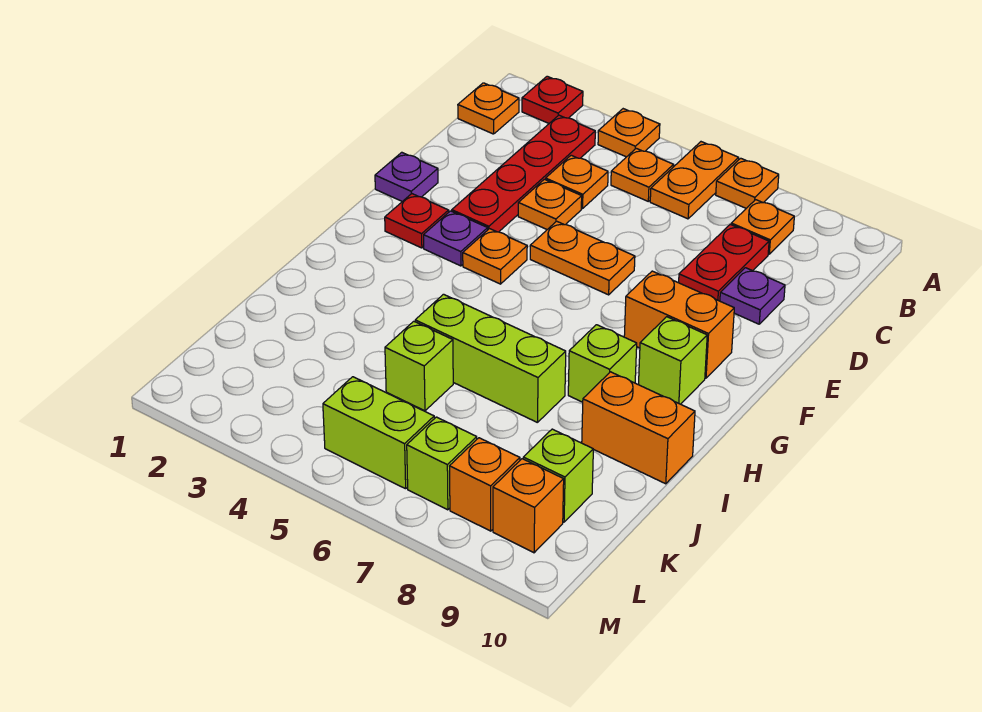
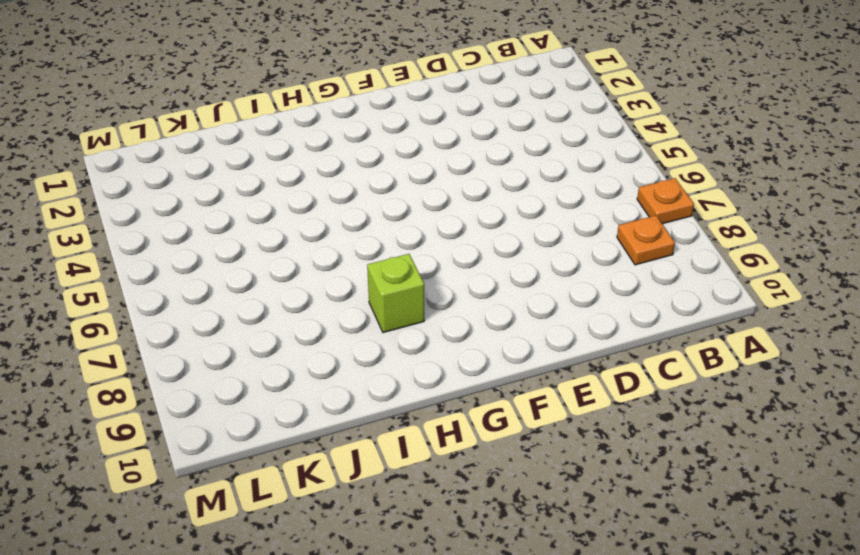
none -> red 1x1 plate [522,76,583,123]
none -> orange 1x1 plate [598,109,660,157]
none -> orange 1x2 plate [650,142,739,219]

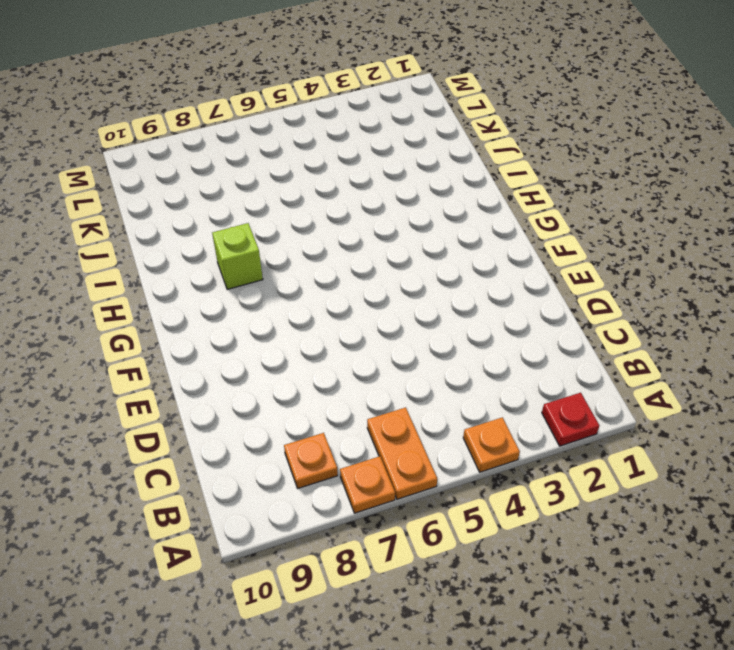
none -> orange 1x1 plate [458,83,519,134]
none -> red 1x4 plate [452,115,595,232]
none -> orange 1x1 plate [611,148,674,201]

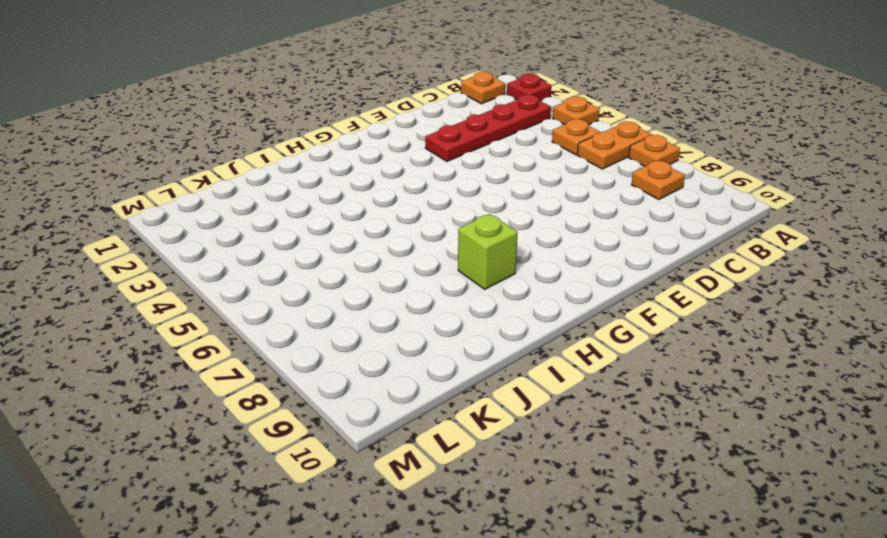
none -> orange 1x1 plate [546,155,608,209]
none -> red 1x2 plate [679,224,769,301]
none -> orange 1x1 plate [518,179,582,229]

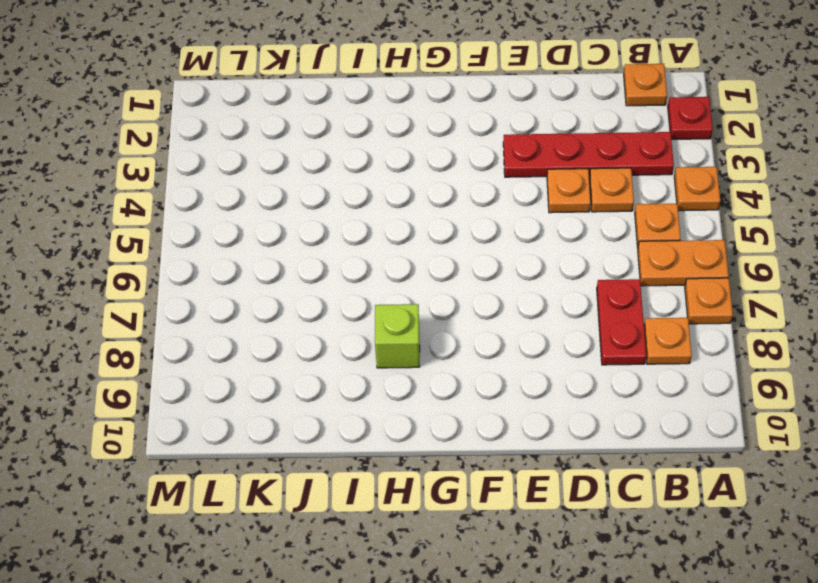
red 1x2 plate [597,279,646,365] -> red 1x2 plate turned to [679,224,769,301]
none -> purple 1x1 plate [720,268,785,324]
none -> purple 1x1 plate [375,152,438,202]
none -> orange 1x2 plate [530,221,635,295]

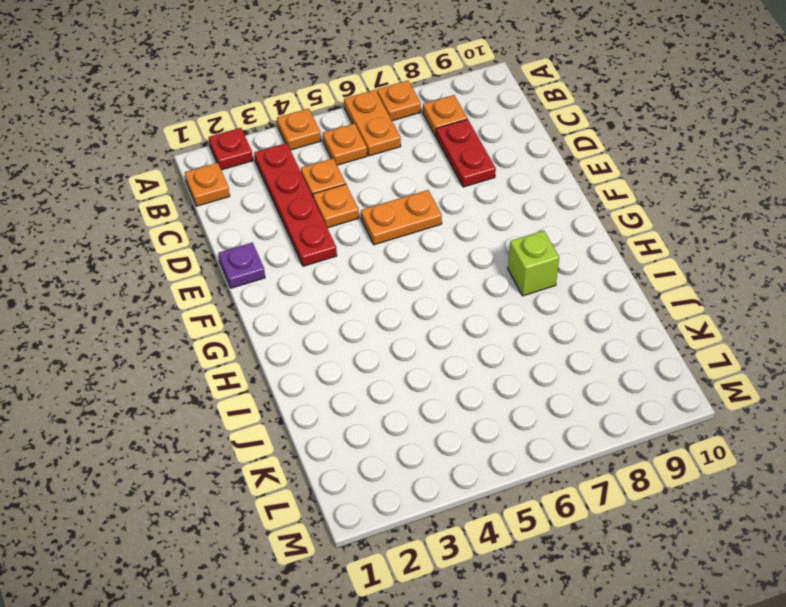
none -> purple 1x1 plate [720,268,785,324]
none -> red 1x1 plate [385,194,449,248]
none -> purple 1x1 plate [424,211,488,266]

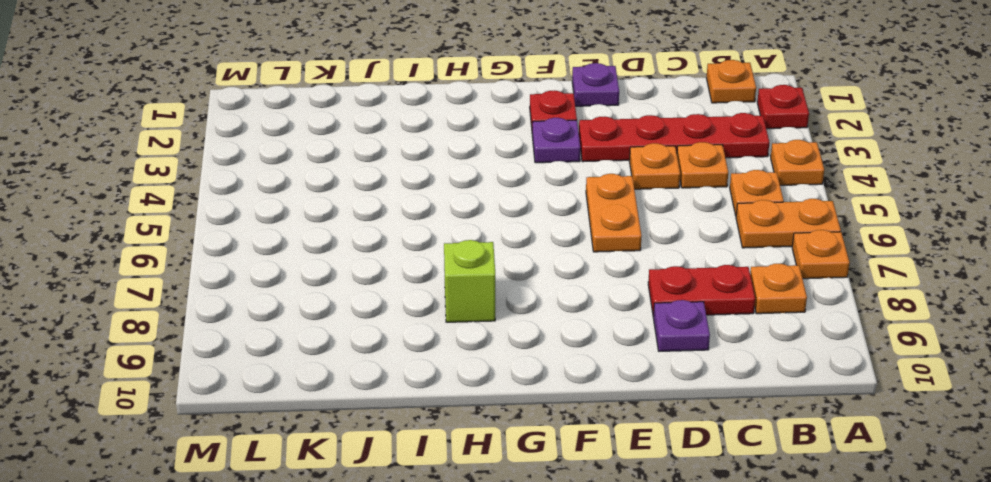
none -> orange 1x1 plate [463,229,527,284]
none -> orange 1x2 brick [624,271,734,378]
none -> lime 1x1 brick [639,317,707,404]

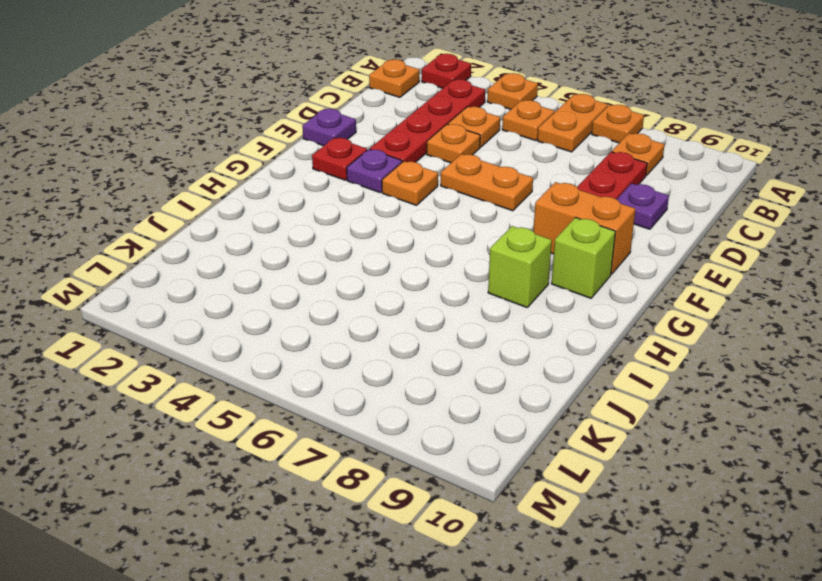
none -> lime 1x3 brick [415,294,566,423]
none -> orange 1x2 brick [582,372,695,484]
none -> lime 1x1 brick [385,321,453,411]

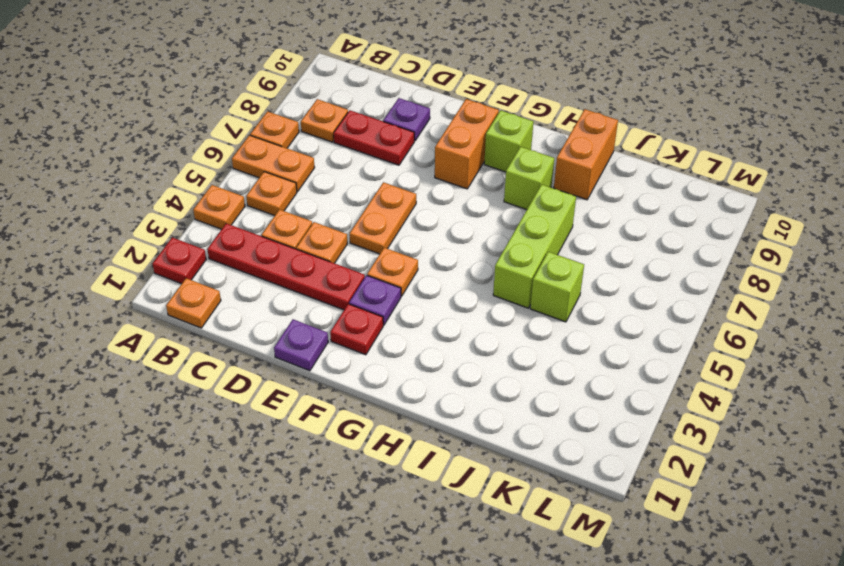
none -> lime 1x1 brick [523,429,593,522]
none -> lime 1x2 brick [323,377,434,489]
none -> lime 1x1 brick [407,417,477,510]

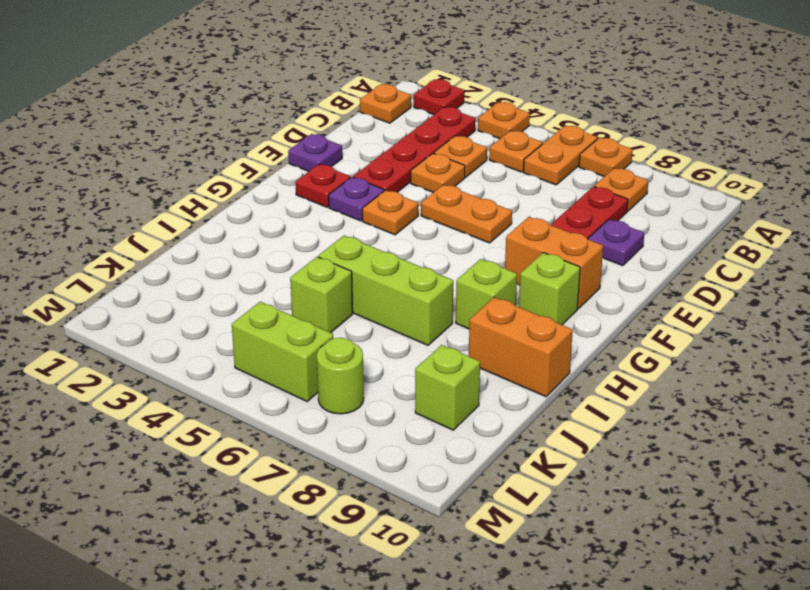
lime 1x1 round brick [317,338,364,414] -> lime 1x1 brick [407,417,477,510]
none -> orange 1x1 brick [450,438,520,531]
none -> orange 1x1 brick [493,459,564,553]

